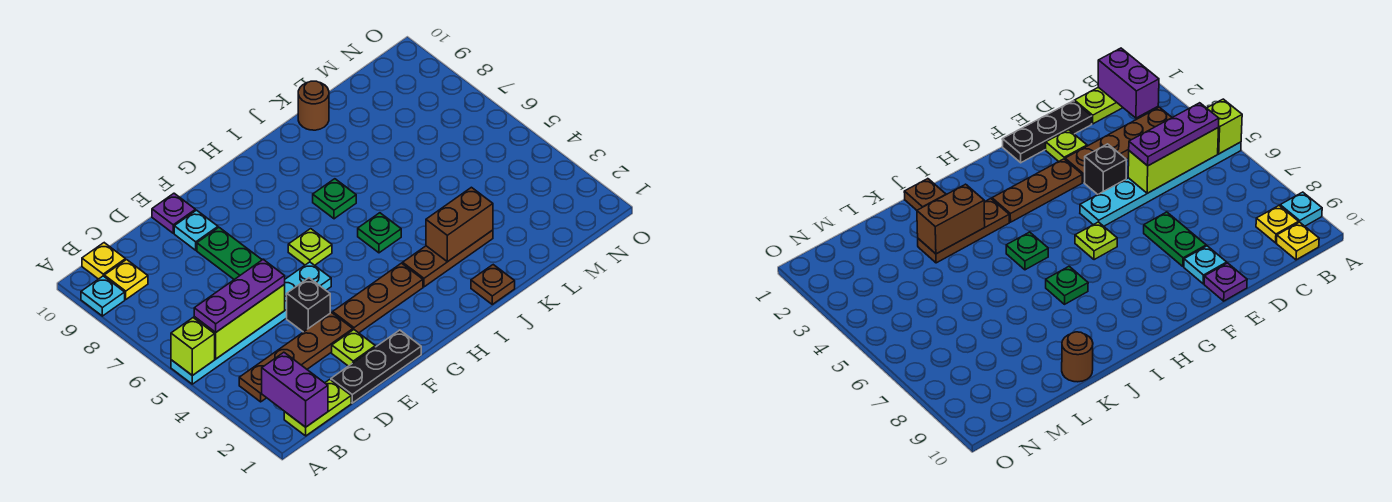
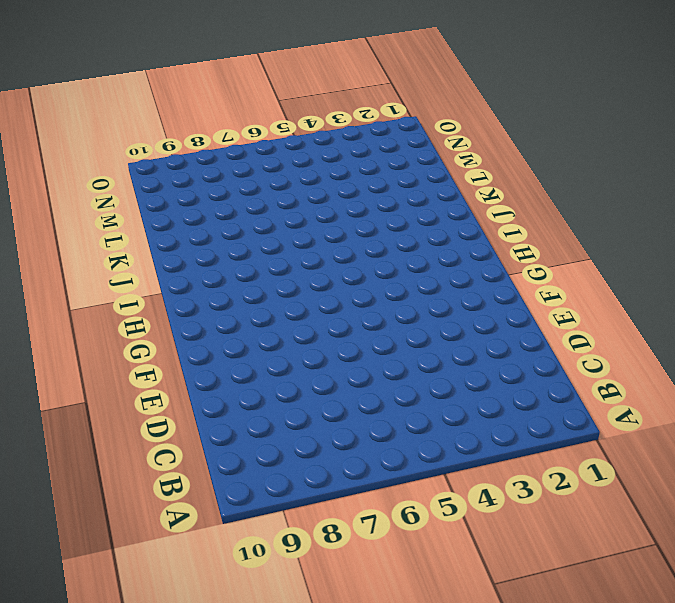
none -> cyan 1x6 plate [171,262,331,384]
none -> cyan 1x1 plate [81,276,125,316]
none -> lime 1x2 plate [284,380,351,436]

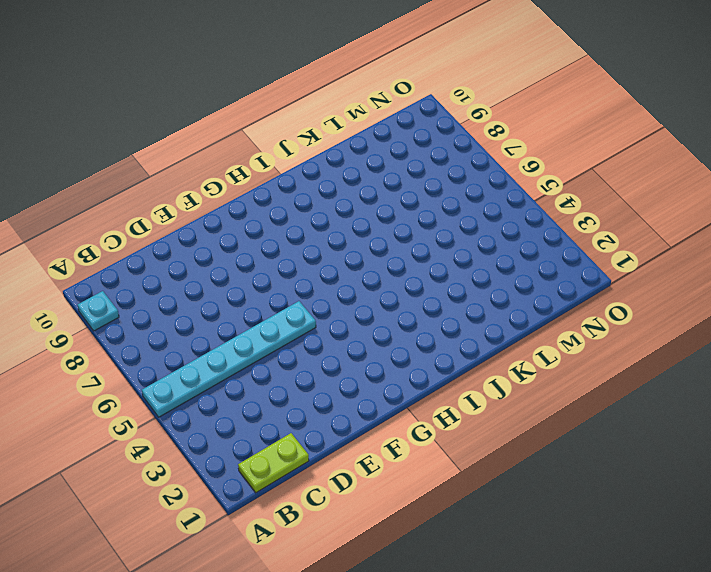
none -> brown 1x4 plate [239,313,353,402]
none -> yellow 1x1 plate [104,260,148,299]
none -> yellow 1x1 plate [82,243,125,279]

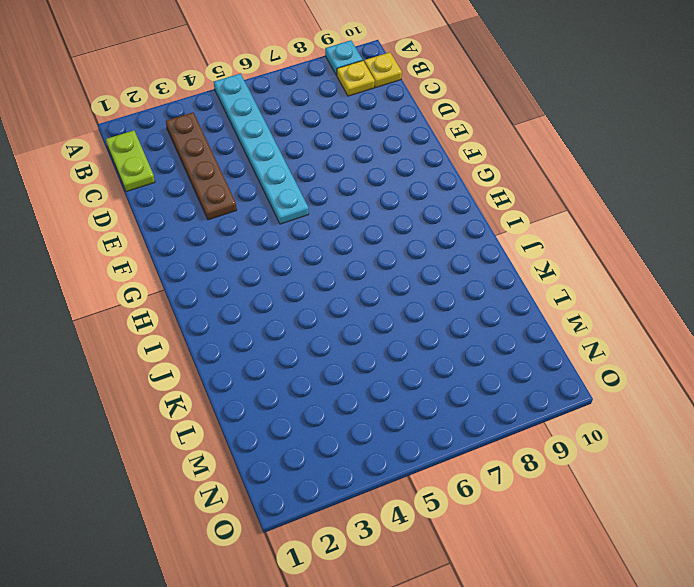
none -> black 1x3 plate [331,330,421,403]
none -> lime 1x1 plate [332,330,375,366]
none -> black 1x1 brick [287,278,330,332]

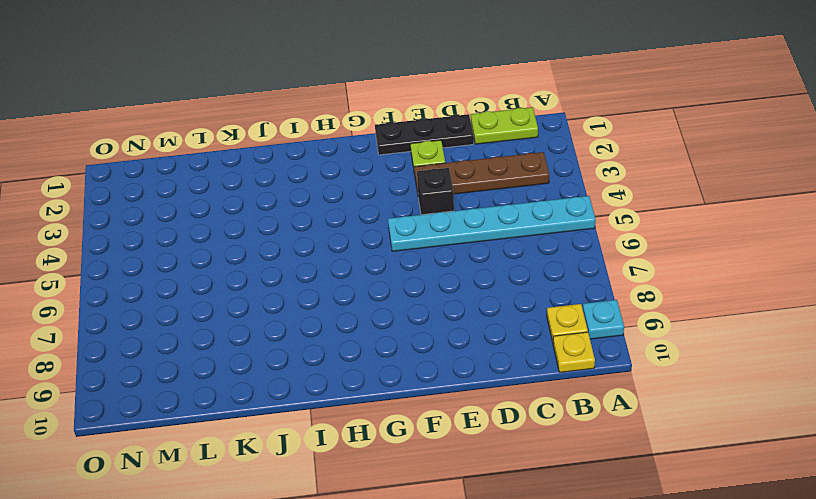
none -> green 1x2 plate [197,228,262,279]
none -> cyan 1x1 plate [174,210,218,250]
none -> purple 1x1 plate [152,193,195,233]

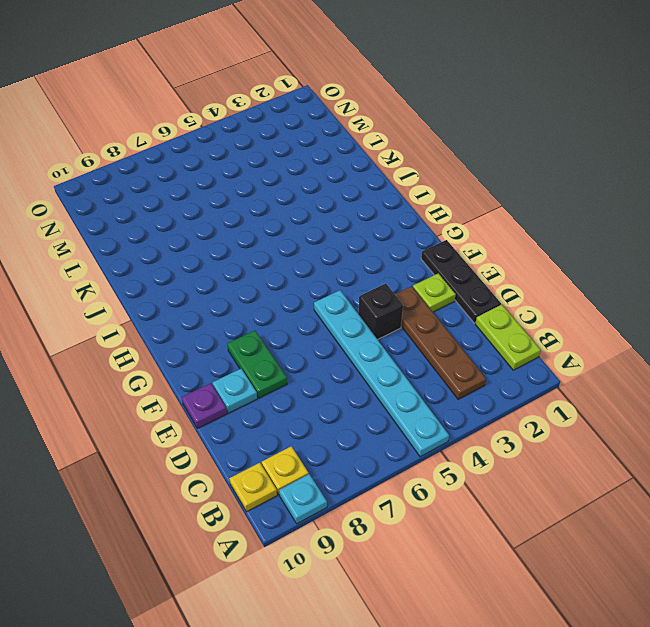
green 1x2 plate [227,331,287,398] -> green 1x2 plate turned to [197,228,262,279]
none -> brown 1x3 plate [333,263,423,333]
none -> lime 1x1 plate [288,229,332,265]
none -> brown 1x3 plate [403,230,493,287]

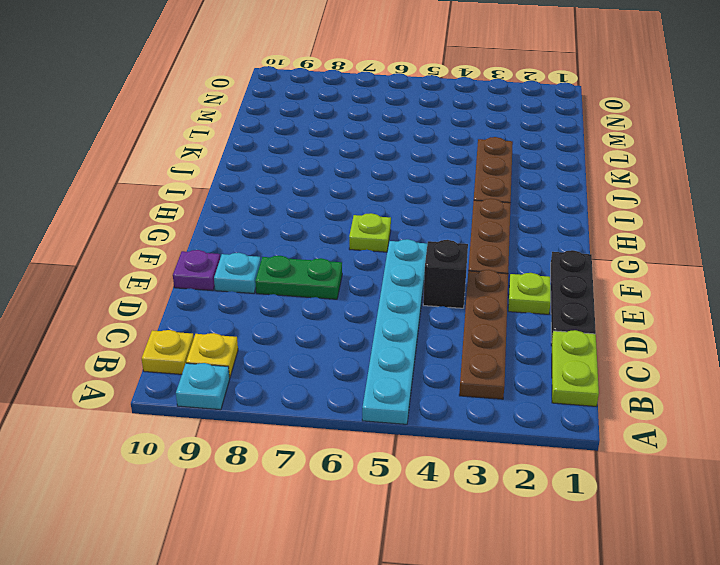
none -> green 1x1 plate [358,213,401,253]
none -> green 1x1 plate [313,179,356,219]
none -> brown 1x1 plate [471,265,515,304]

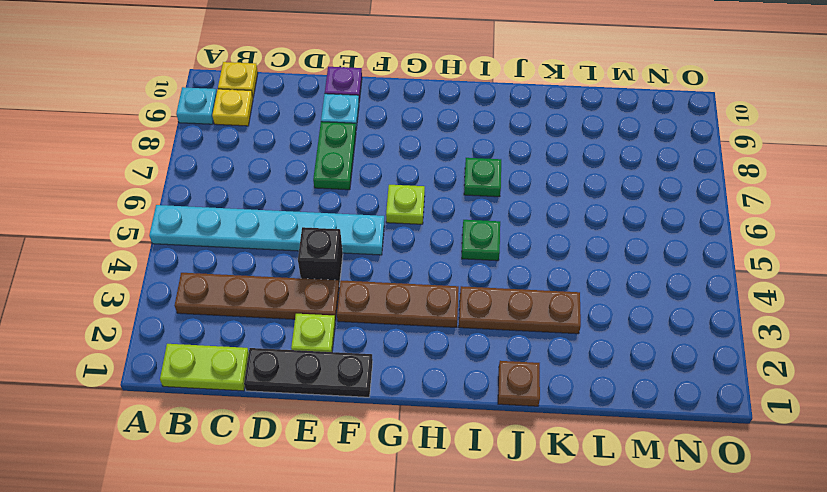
none -> brown 1x1 round brick [298,81,329,130]
none -> lime 1x1 brick [171,318,215,376]
none -> purple 1x2 brick [262,352,328,427]

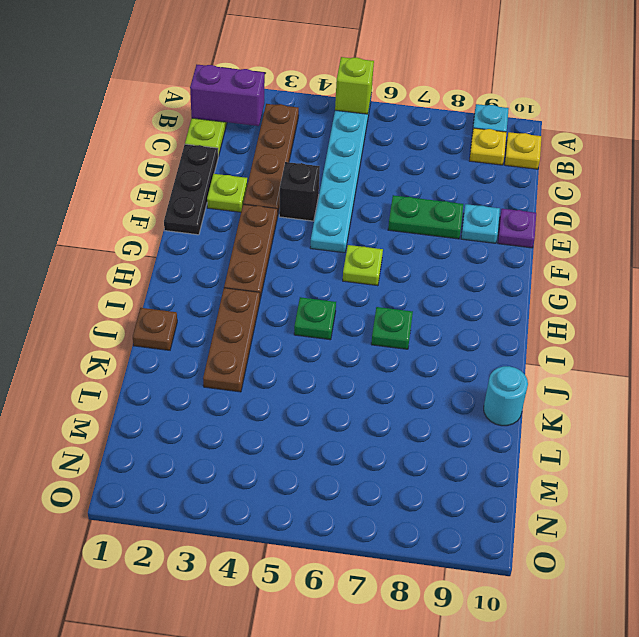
cyan 1x1 round brick [484,366,528,426] -> brown 1x1 round brick [298,81,329,130]
none -> lime 1x3 brick [194,284,285,359]
none -> brown 1x2 brick [426,187,493,262]
none -> purple 1x3 plate [194,260,285,332]

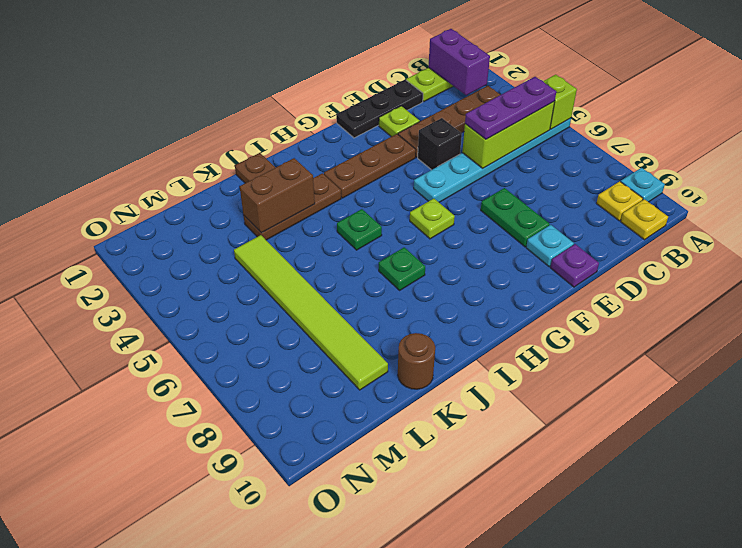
lime 1x6 tile [234,235,388,390] -> none

